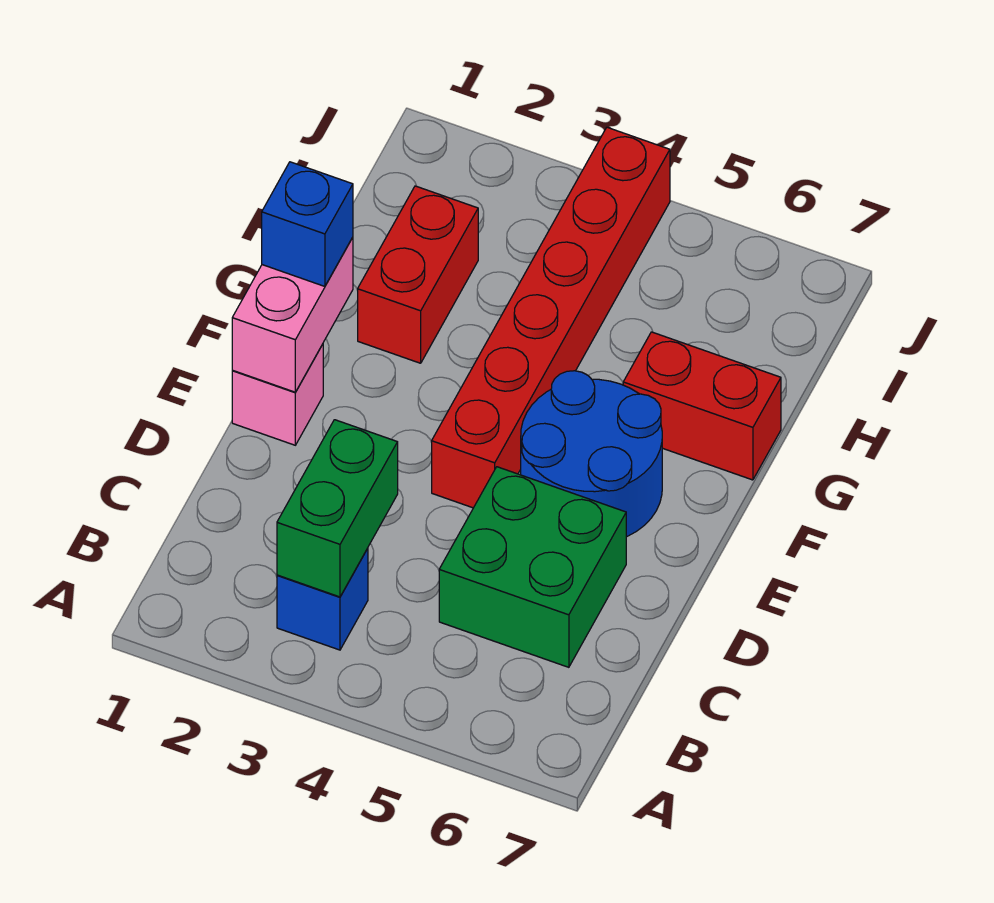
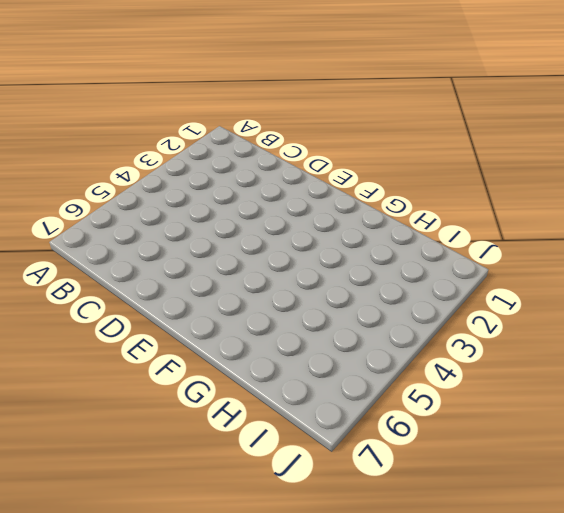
none -> blue 1x1 brick [277,548,368,650]
none -> green 2x2 brick [439,467,626,667]

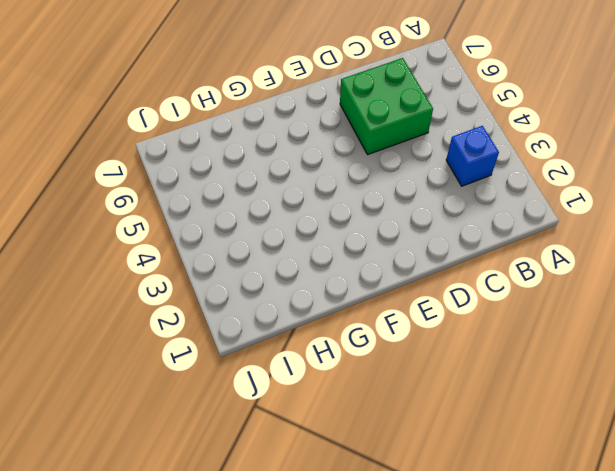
none -> pink 1x1 brick [232,344,323,445]
none -> red 1x6 brick [432,127,670,508]

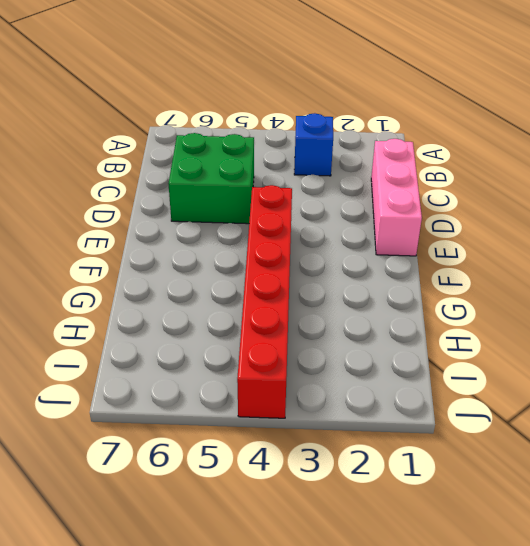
pink 1x3 brick [371,139,422,256] -> pink 1x1 brick [232,344,323,445]
none -> blue 2x2 round brick [521,371,662,537]
none -> red 1x2 brick [358,186,478,363]

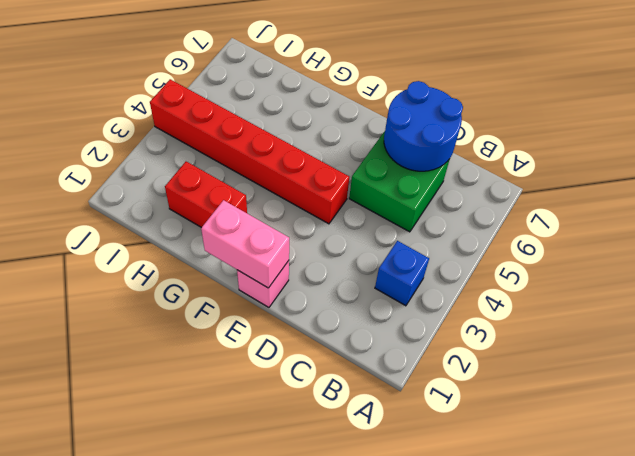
blue 2x2 round brick [384,81,463,171] -> blue 2x2 round brick moved to [521,371,662,537]
none -> red 1x2 brick [623,332,781,480]
none -> green 1x2 brick [277,420,398,597]

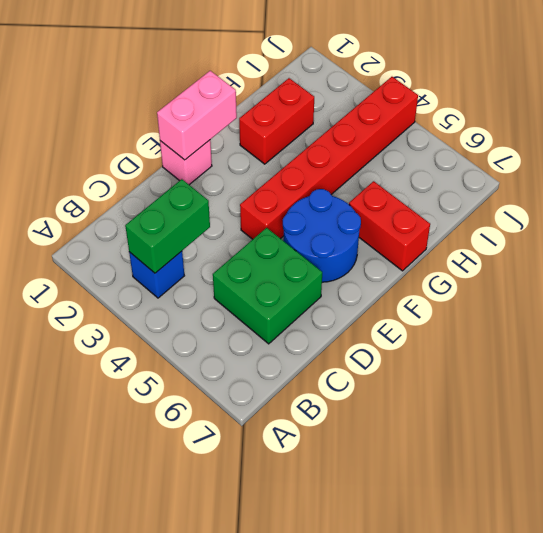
none -> blue 1x1 brick [262,162,353,286]

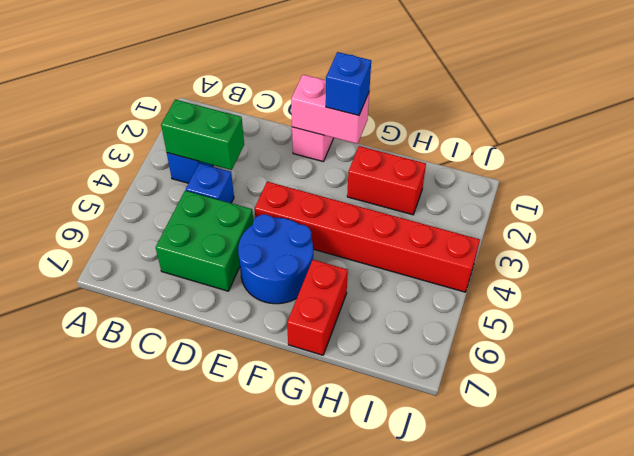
blue 1x1 brick [186,163,234,203] -> none

